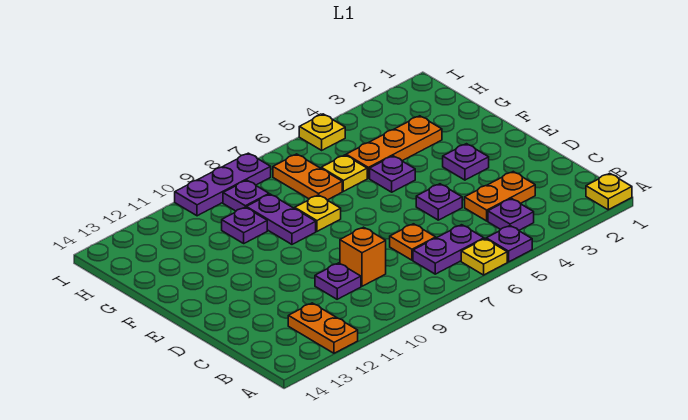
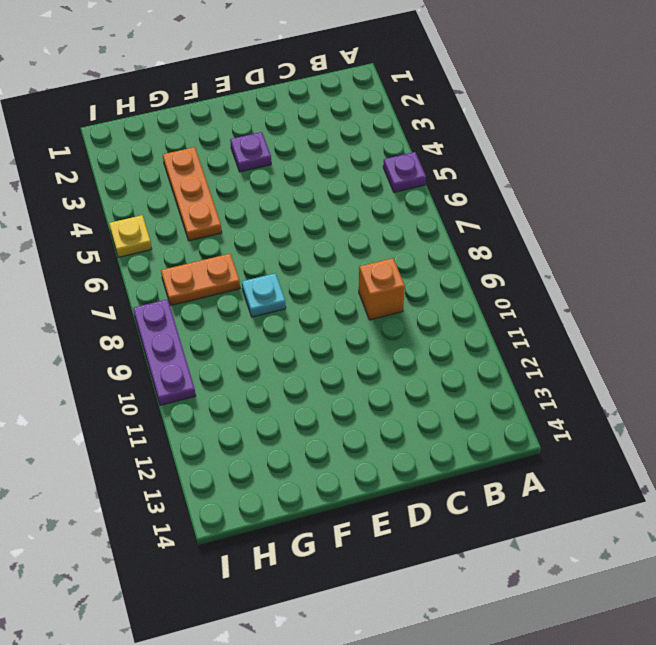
cyan 1x1 plate [242,273,286,317] -> yellow 1x1 plate [295,195,341,231]
none -> yellow 1x1 plate [586,173,632,210]
none -> yellow 1x1 plate [461,239,507,275]
none -> orange 1x2 plate [288,303,358,353]

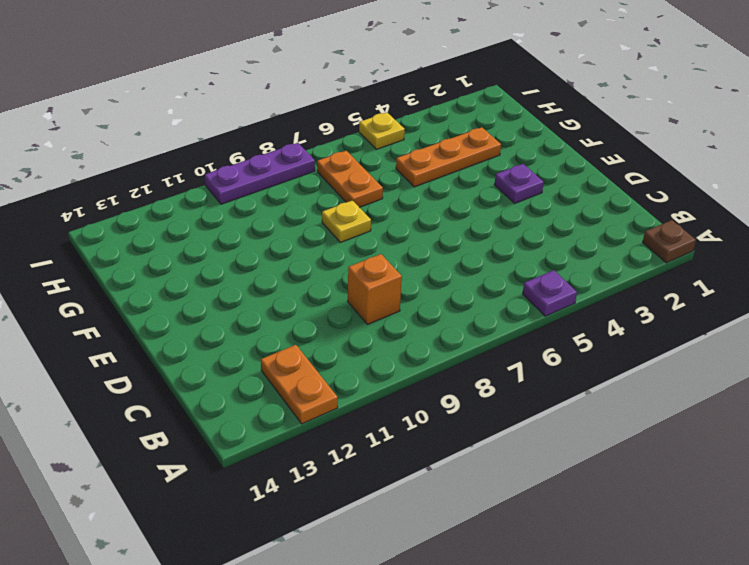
brown 1x1 plate [643,220,696,263] -> yellow 1x1 plate [586,173,632,210]
none -> yellow 1x1 plate [461,239,507,275]
none -> purple 1x1 plate [488,199,534,230]
none -> purple 1x2 plate [413,225,484,274]

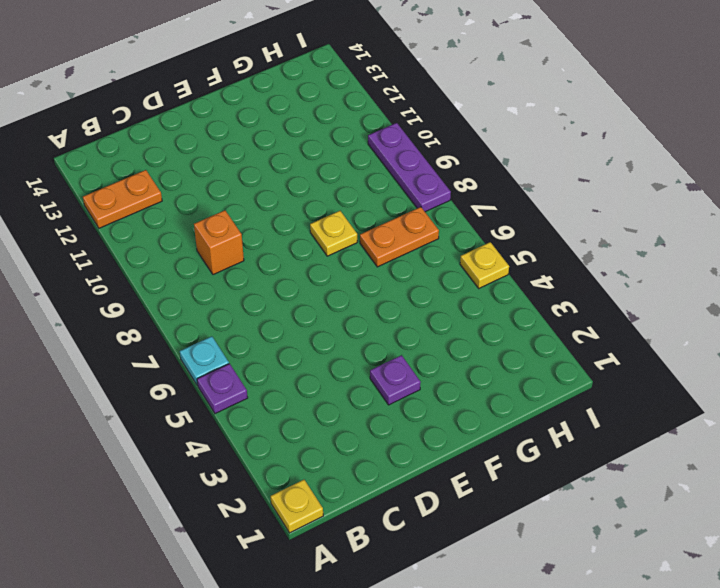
cyan 1x1 plate [180,336,229,386] -> yellow 1x1 plate [461,239,507,275]
none -> purple 1x1 plate [488,199,534,230]
none -> purple 1x2 plate [413,225,484,274]
none -> orange 1x2 plate [465,172,535,221]

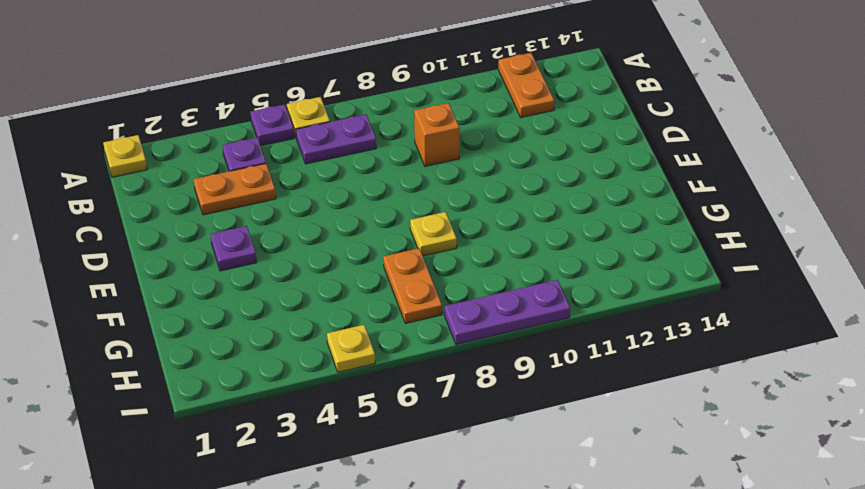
none -> orange 1x1 plate [390,224,436,260]
none -> purple 1x1 plate [315,263,361,299]
none -> purple 1x1 plate [416,184,462,220]

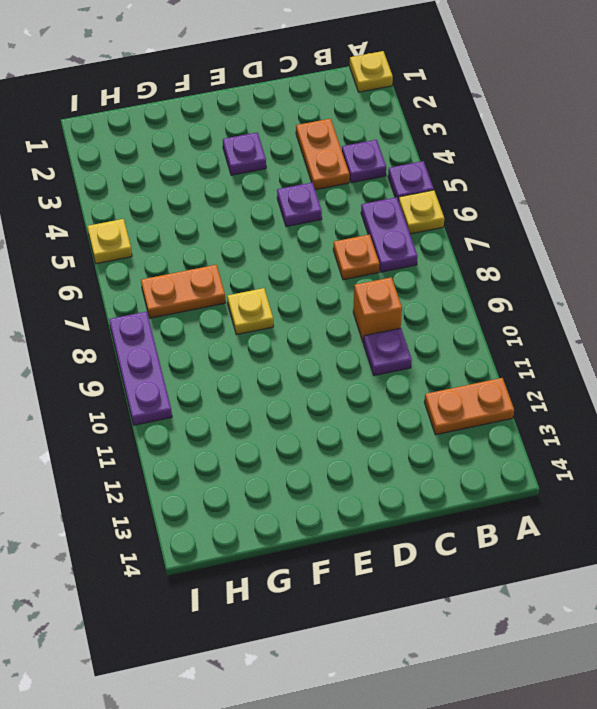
none -> purple 1x1 plate [370,156,415,192]
none -> purple 1x2 plate [246,194,316,244]
none -> orange 1x3 plate [346,116,442,178]

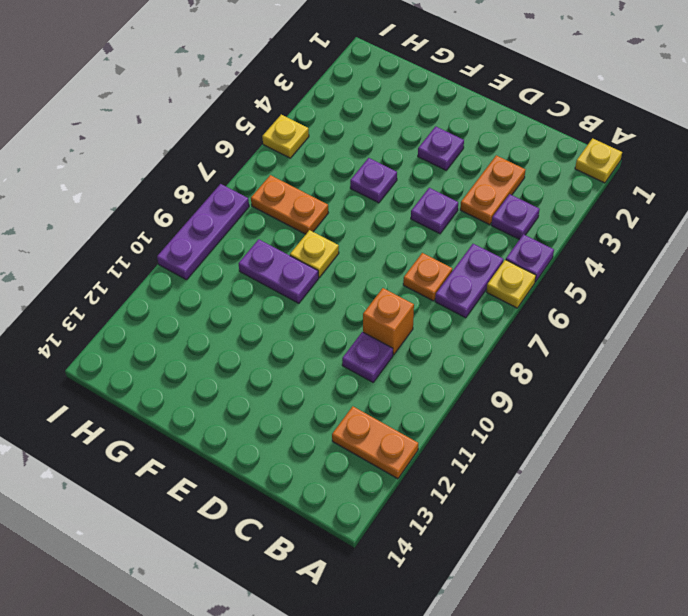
none -> orange 1x3 plate [346,116,442,178]
none -> yellow 1x1 plate [321,155,367,191]
none -> purple 1x1 plate [222,207,267,243]

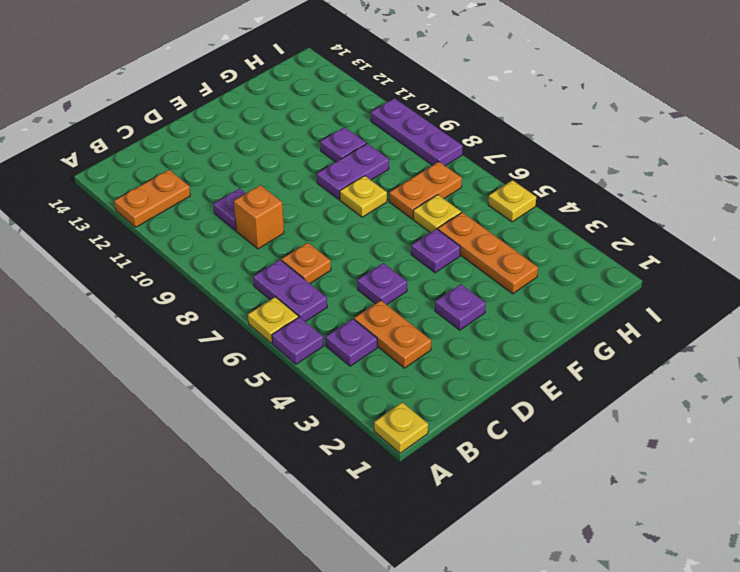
none -> purple 1x1 plate [223,180,269,211]

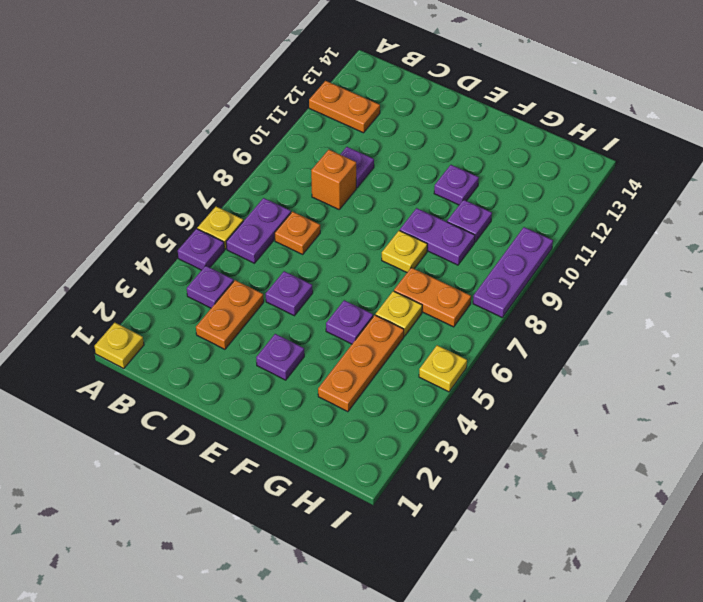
purple 1x1 plate [434,165,479,205] -> purple 1x1 plate moved to [223,180,269,211]

